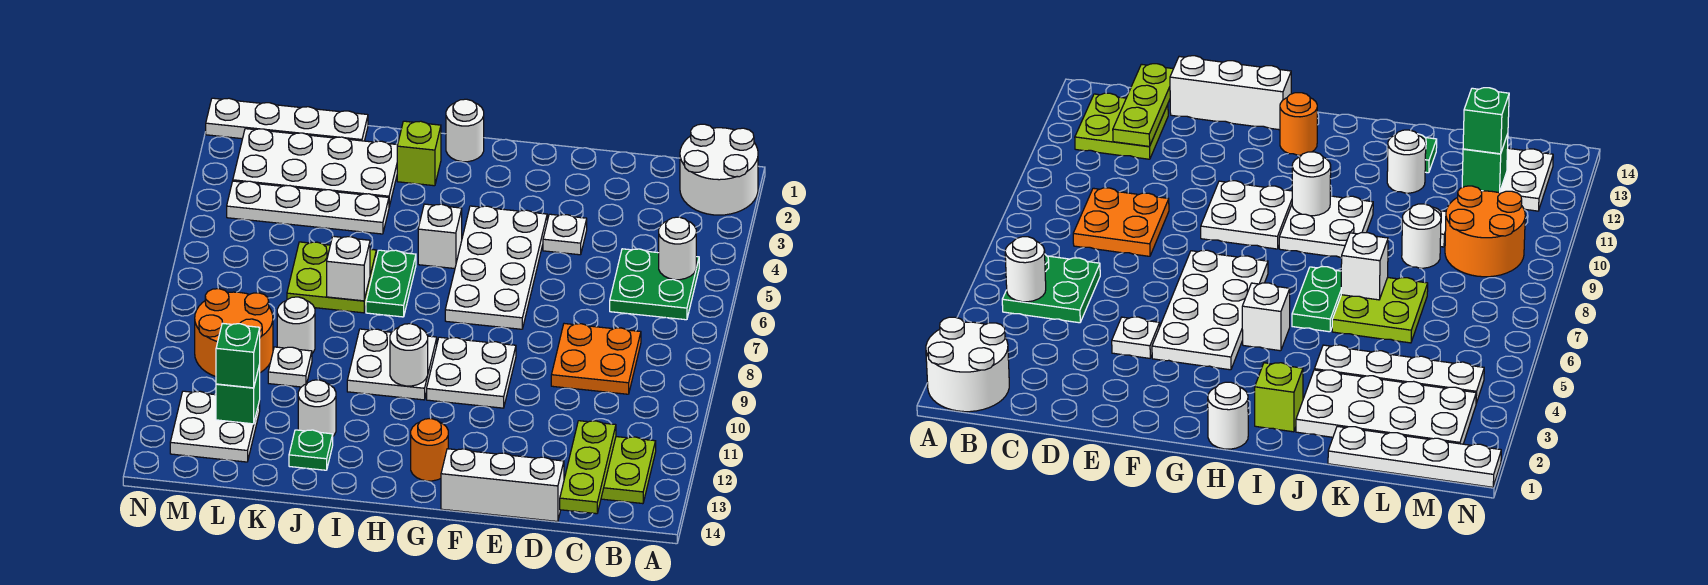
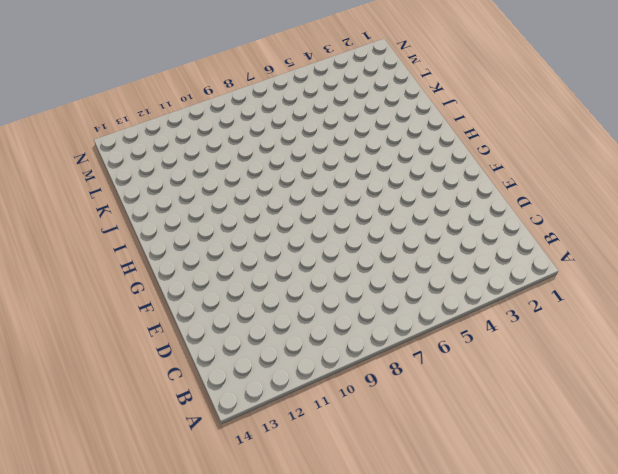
none -> white 2x2 round brick [680,124,758,215]
none -> green 2x2 plate [610,249,699,320]
none -> lime 2x2 plate [601,437,656,504]
none -> orange 2x2 plate [551,324,641,394]

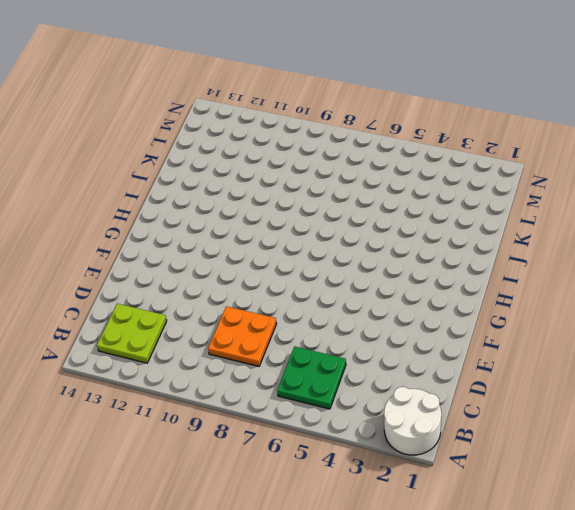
none -> white 1x3 brick [441,449,564,522]
none -> white 1x1 plate [543,214,587,255]
none -> white 2x4 plate [445,206,547,329]
none -> white 2x2 plate [427,337,516,408]

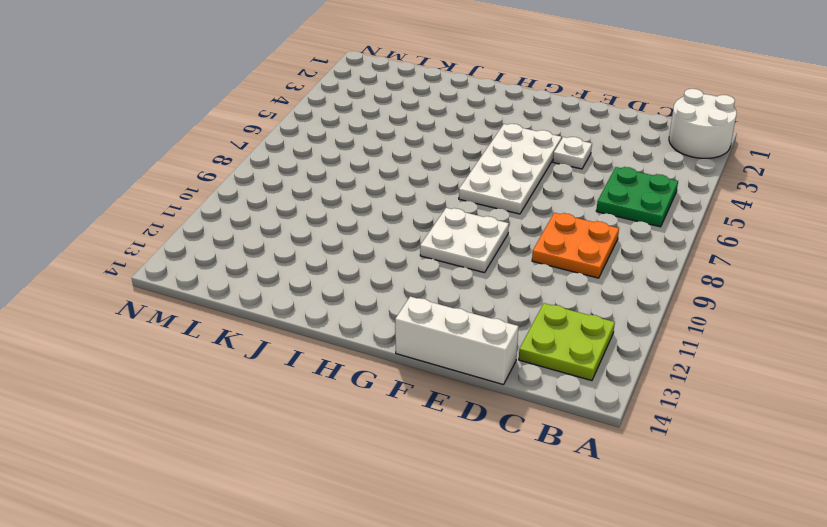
none -> orange 1x1 round brick [411,419,448,481]
none -> white 1x1 round brick [446,99,484,162]
none -> white 1x1 brick [418,204,462,269]
none -> white 2x2 plate [347,329,437,400]

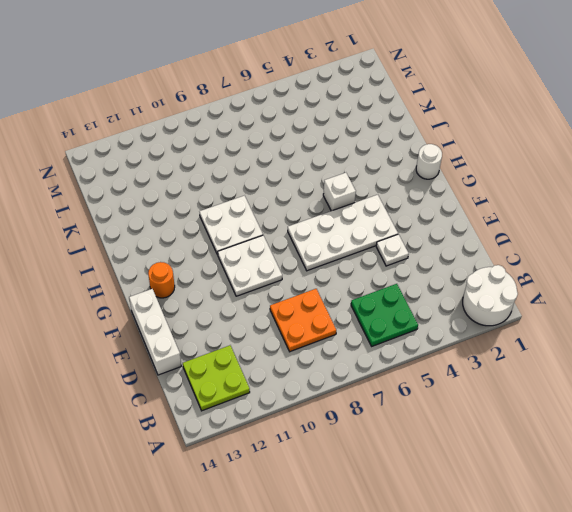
none -> lime 1x1 brick [397,121,441,186]
none -> green 1x2 plate [366,250,416,317]
none -> white 2x4 plate [233,129,397,206]
none -> white 1x4 plate [227,181,389,234]

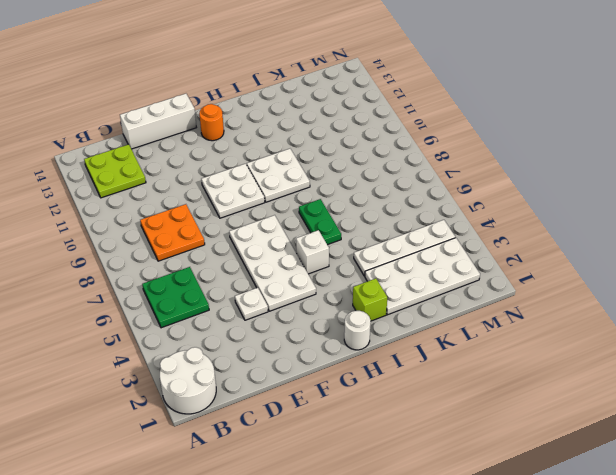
none -> lime 2x2 plate [287,242,376,313]
none -> white 1x1 round brick [298,380,336,436]
none -> green 1x1 plate [289,430,333,470]
none -> white 1x4 plate [206,98,368,141]

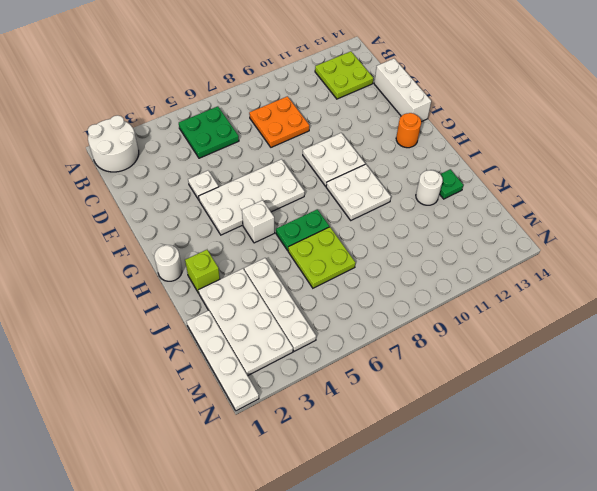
none -> white 1x1 round brick [277,297,315,353]
none -> white 1x1 plate [268,347,312,387]
none -> orange 2x2 round brick [195,289,273,377]
none -> white 2x2 plate [170,391,260,462]

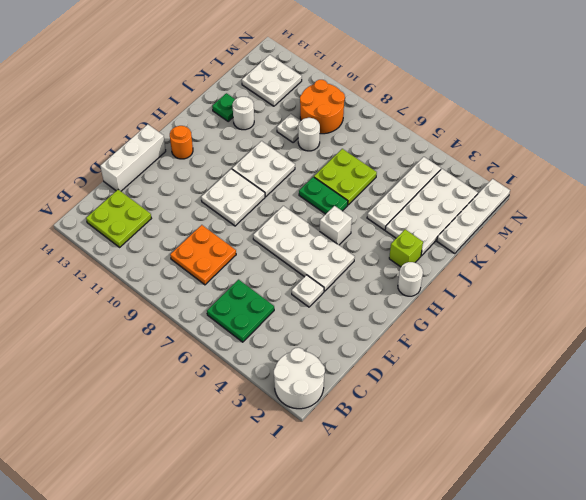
none -> white 1x1 round brick [659,217,696,280]
none -> lime 1x3 plate [560,421,616,514]
none -> white 1x1 round brick [390,324,428,386]
none -> white 1x1 brick [327,236,370,301]

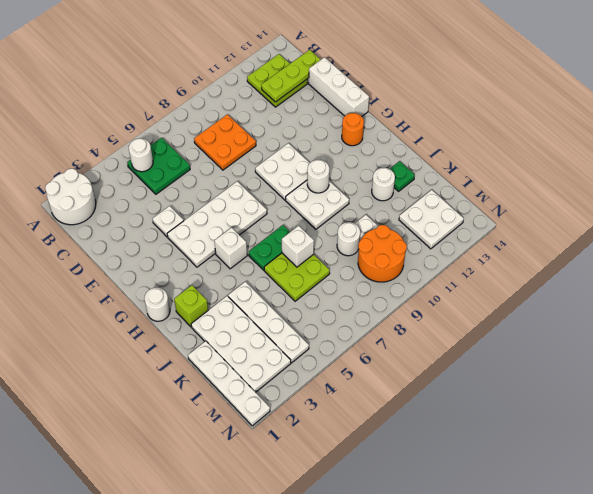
none -> green 1x1 brick [216,365,260,424]
none -> green 1x1 brick [216,323,260,388]

